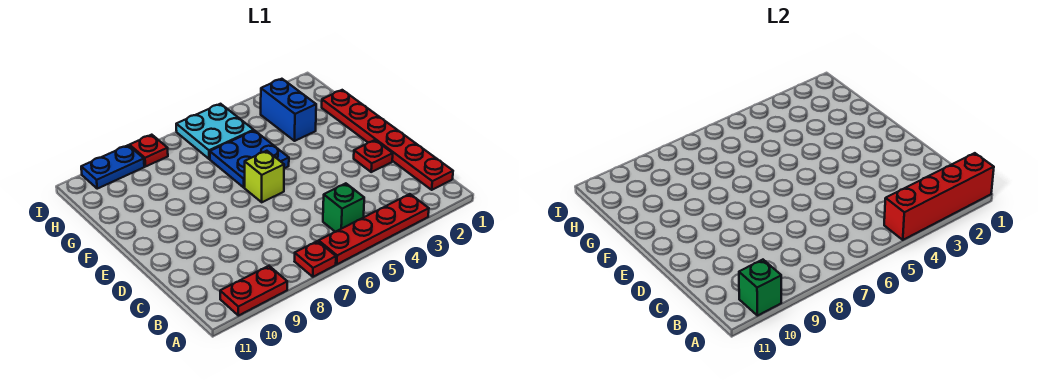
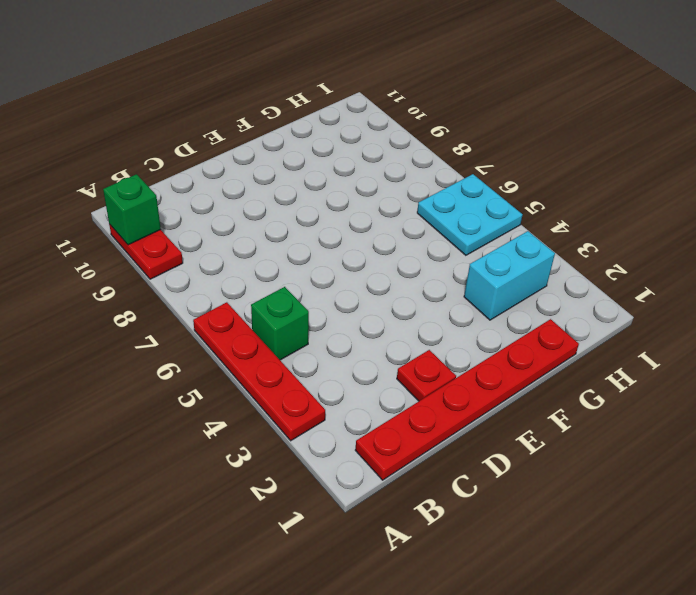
cyan 1x2 brick [464,231,555,320] -> blue 1x2 brick [261,79,316,141]
none -> red 1x1 plate [295,241,336,277]
none -> lime 1x1 brick [245,151,284,202]
none -> blue 2x2 plate [210,131,289,188]

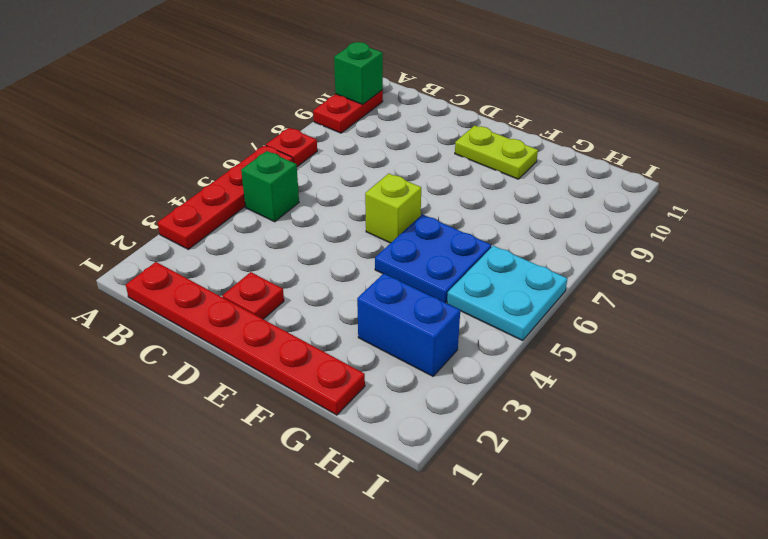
lime 1x2 plate [455,125,538,179] -> none
none -> red 1x1 plate [129,135,168,167]
none -> blue 1x2 plate [81,145,144,189]
none -> red 1x4 brick [884,153,994,240]

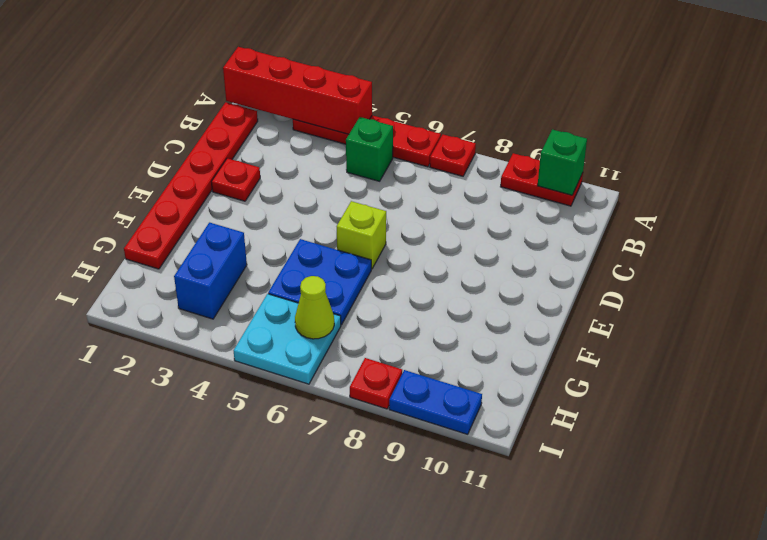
lime 1x1 cone [295,276,334,339] -> none

